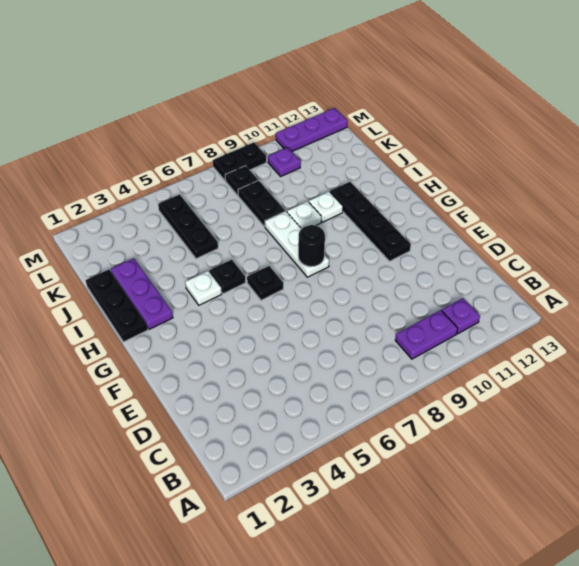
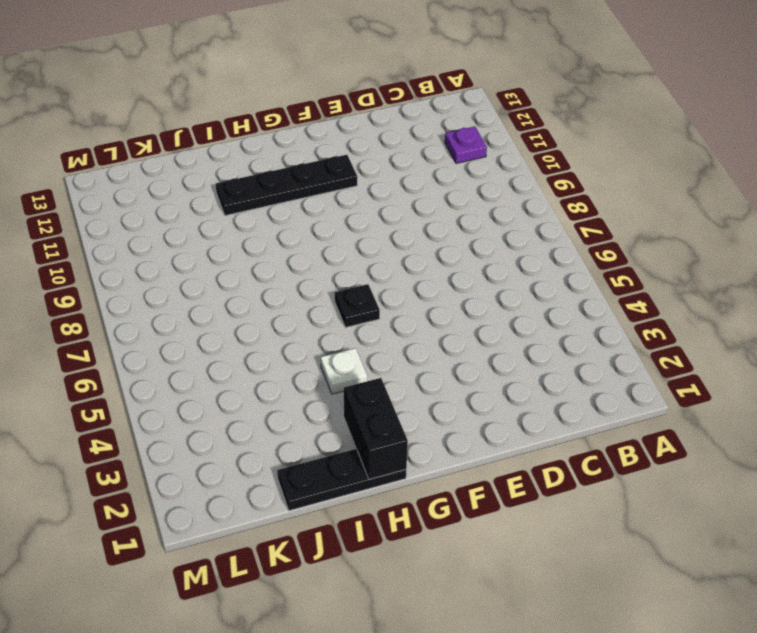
black 1x2 brick [344,378,408,479] -> none
none -> purple 1x2 plate [395,310,458,359]
none -> white 1x3 plate [265,211,329,277]
none -> purple 1x3 plate [111,258,173,329]

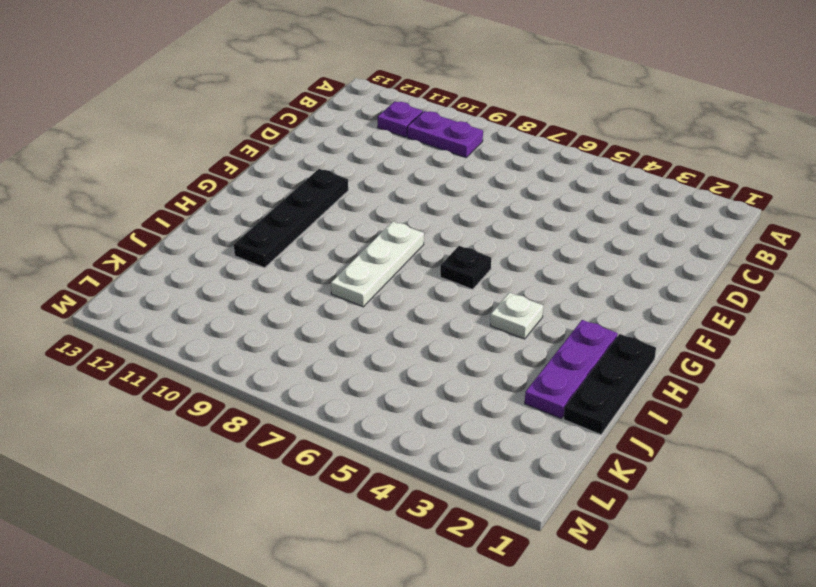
none -> black 1x1 plate [209,260,246,294]
none -> white 1x1 plate [287,201,321,229]
none -> white 1x1 plate [309,192,343,222]

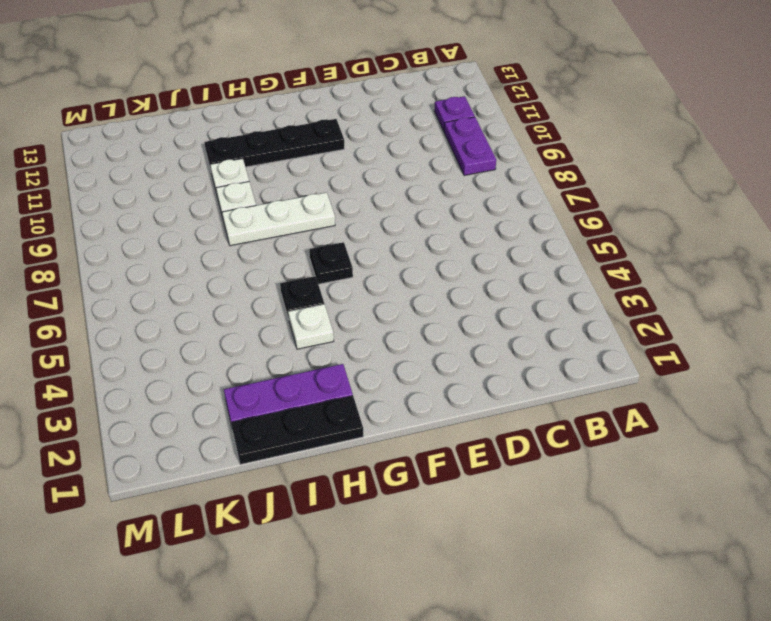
none -> black 1x3 plate [158,194,218,259]
none -> black 1x2 plate [238,181,285,227]
none -> black 1x1 plate [225,166,258,195]

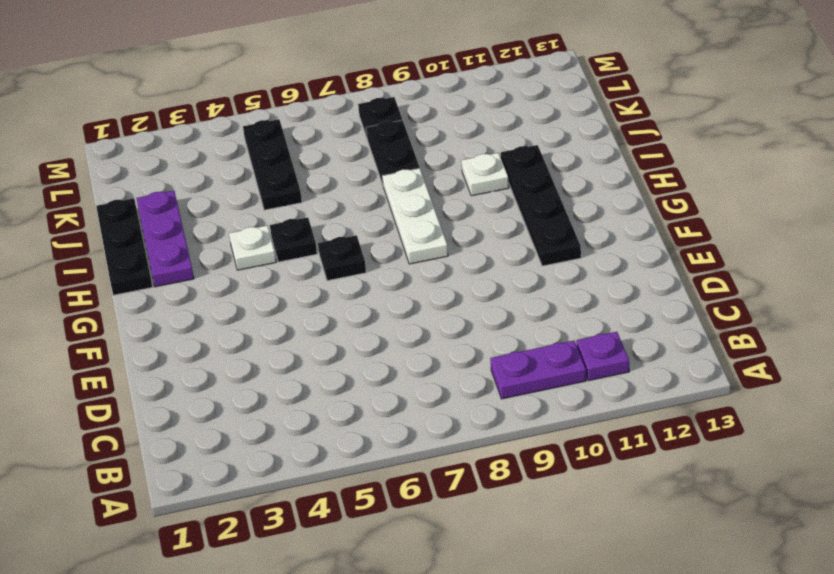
none -> white 1x1 plate [287,201,321,229]
none -> purple 1x1 plate [268,147,301,176]
none -> black 1x2 plate [213,143,266,181]

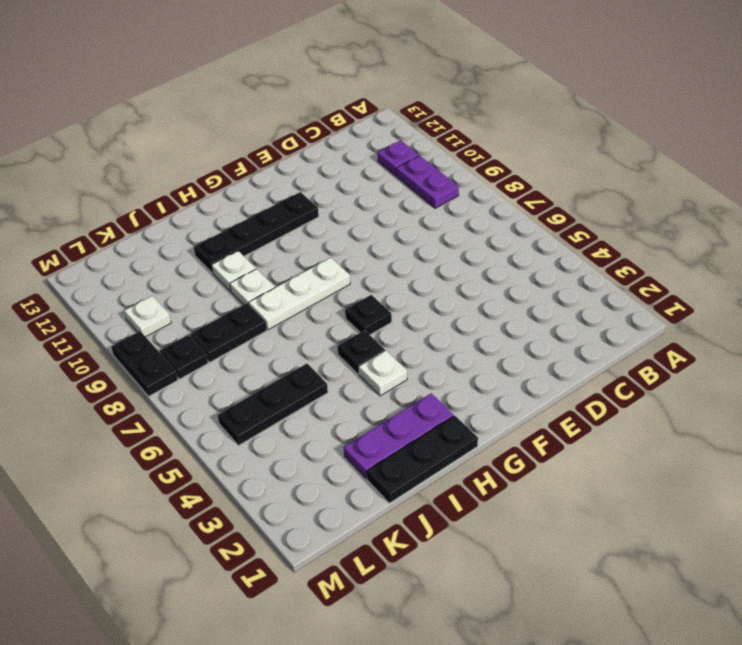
white 1x1 plate [124,296,171,337] -> purple 1x1 plate [268,147,301,176]
none -> purple 1x3 plate [276,108,348,151]
none -> black 1x1 round brick [298,225,325,267]

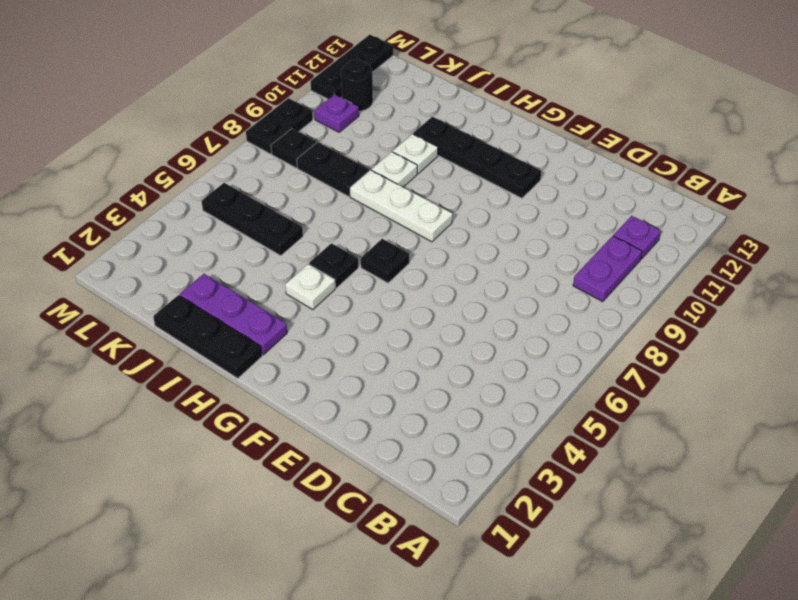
black 1x1 round brick [341,59,373,111] -> black 1x1 round brick moved to [298,225,325,267]
black 1x3 plate [311,35,393,99] -> purple 1x3 plate [276,108,348,151]

